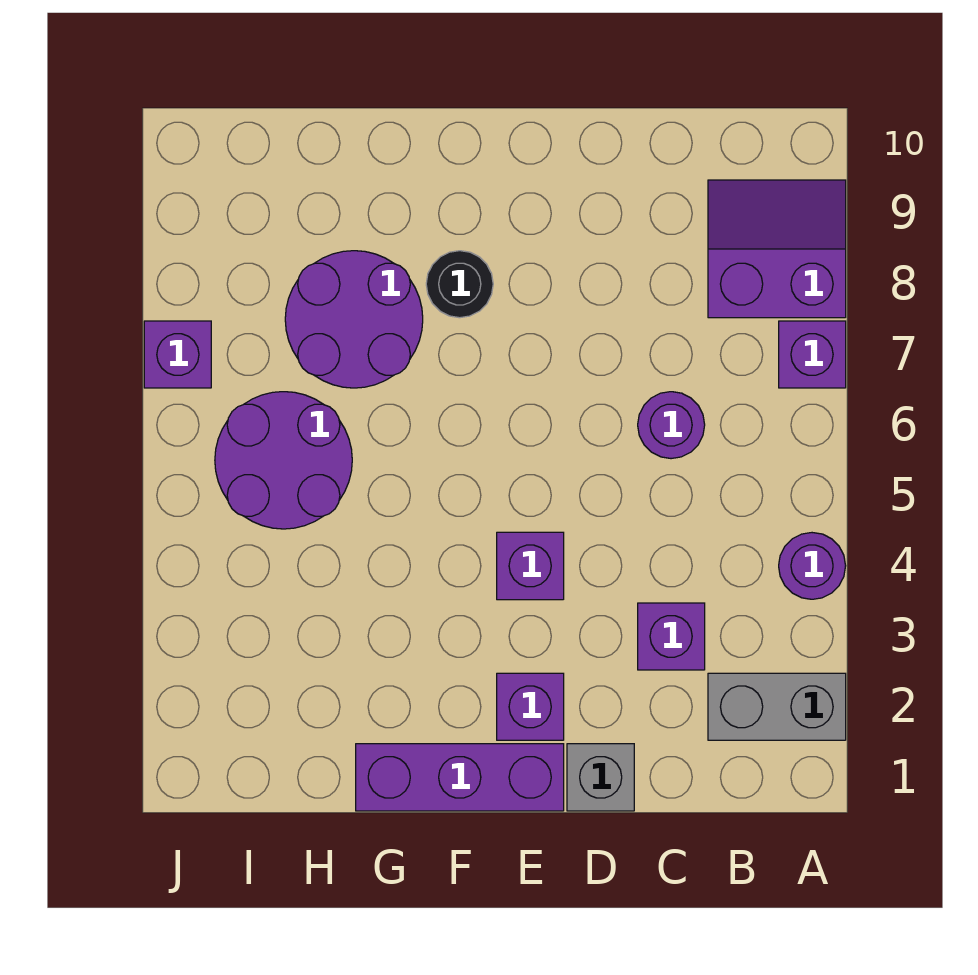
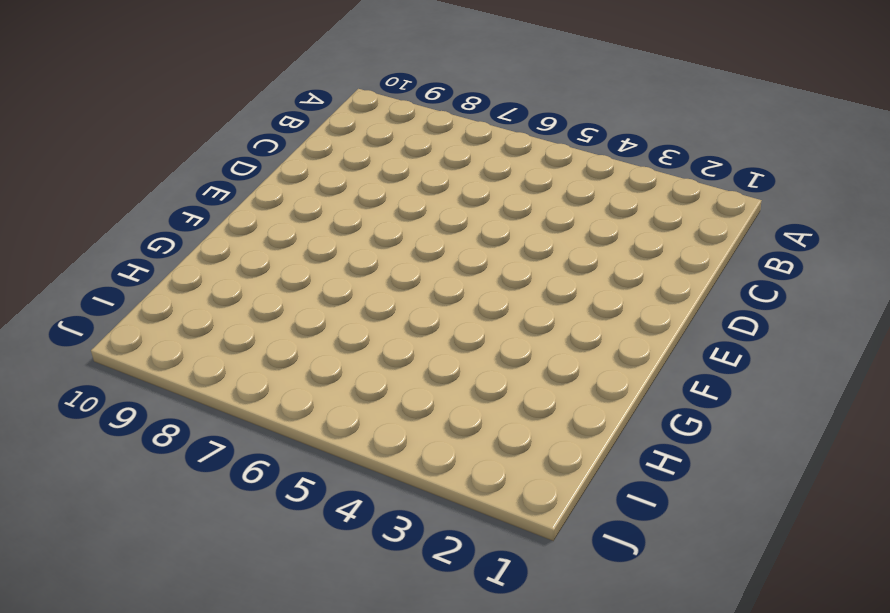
none -> grey 1x2 brick [708,673,846,740]
none -> purple 1x1 round brick [779,533,846,599]
none -> purple 1x1 brick [779,321,846,388]

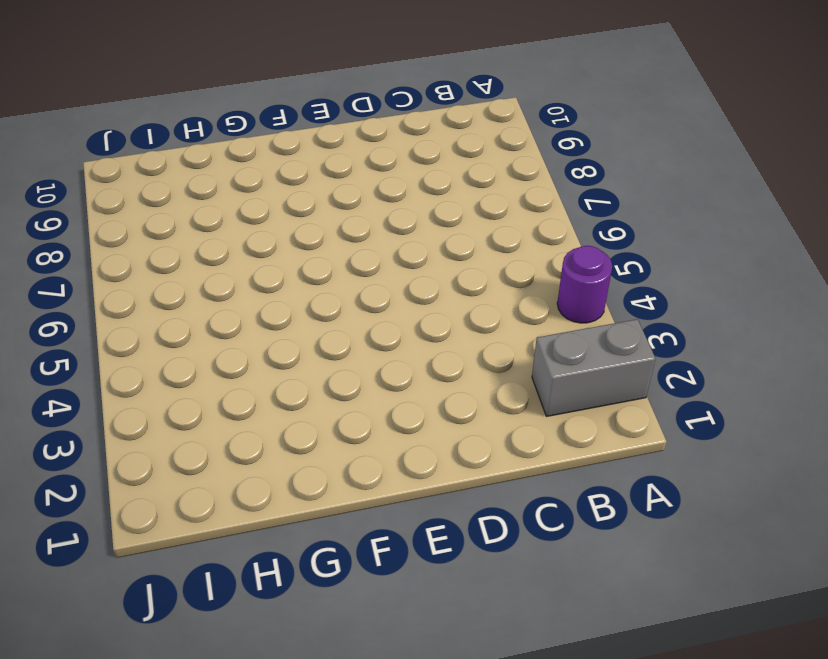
none -> purple 1x1 brick [779,321,846,388]
none -> purple 2x2 slope [708,180,846,318]
none -> purple 1x1 brick [638,603,705,670]

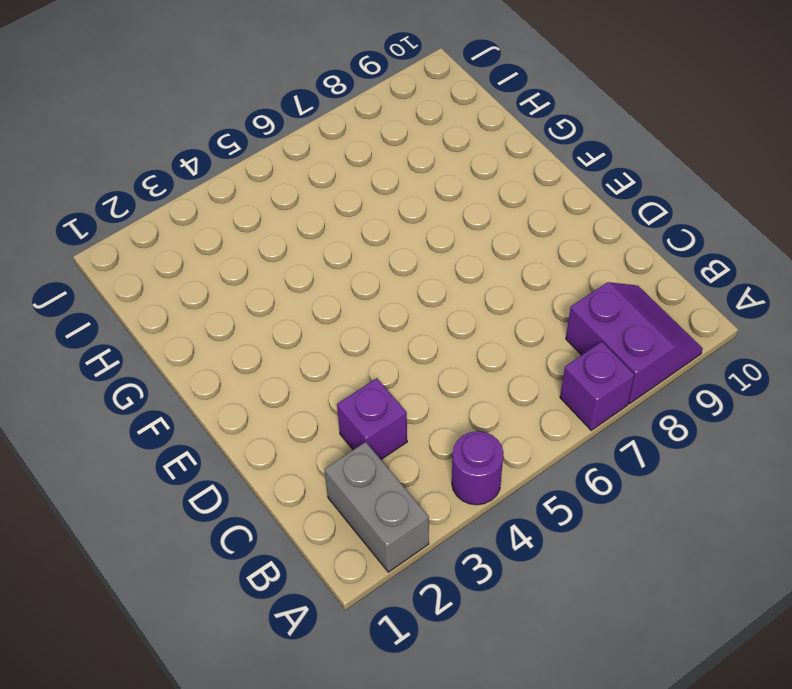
none -> purple 1x1 round brick [638,392,705,459]
none -> grey 1x1 brick [567,744,634,811]
none -> purple 1x3 brick [356,744,564,811]

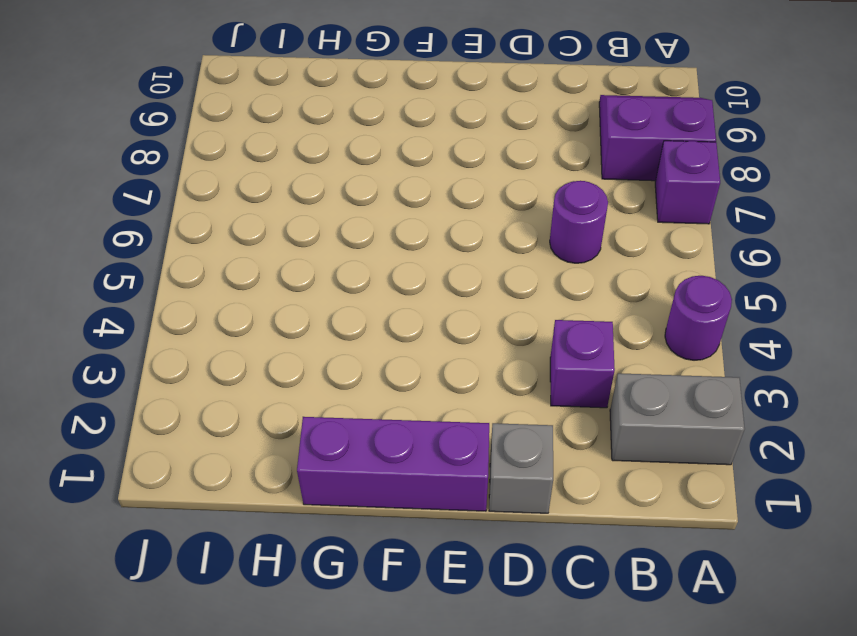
none -> purple 1x1 brick [497,673,564,740]
none -> purple 1x1 brick [497,532,564,600]
none -> black 1x1 round brick [426,251,493,318]

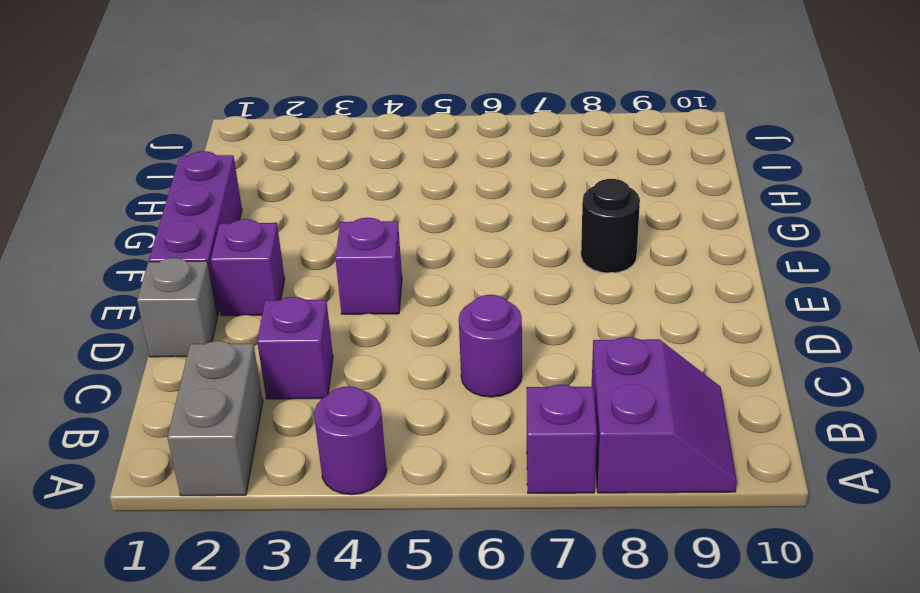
none -> purple 2x2 round brick [285,251,423,388]
none -> purple 2x2 round brick [215,392,352,529]
none -> purple 1x1 brick [144,321,211,388]

